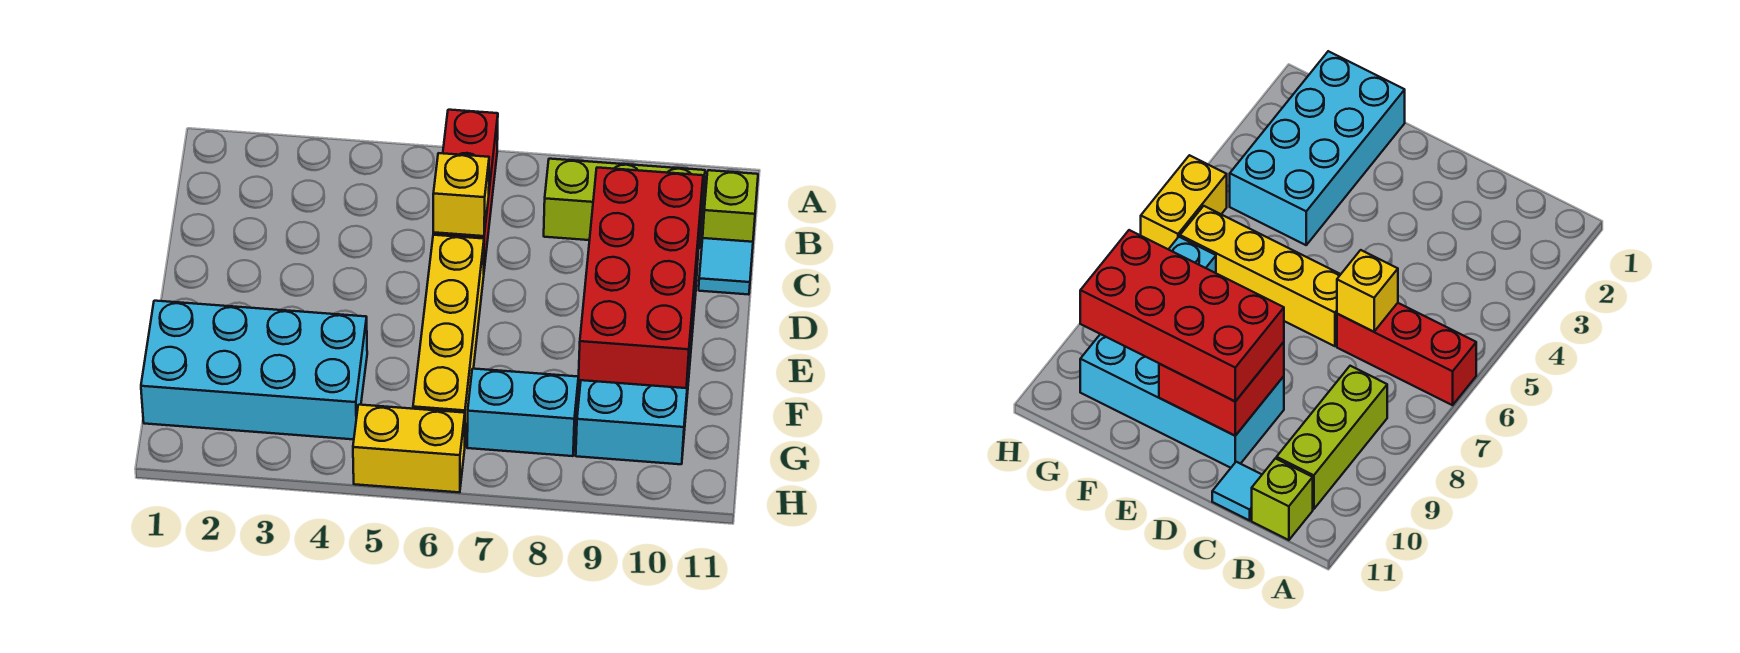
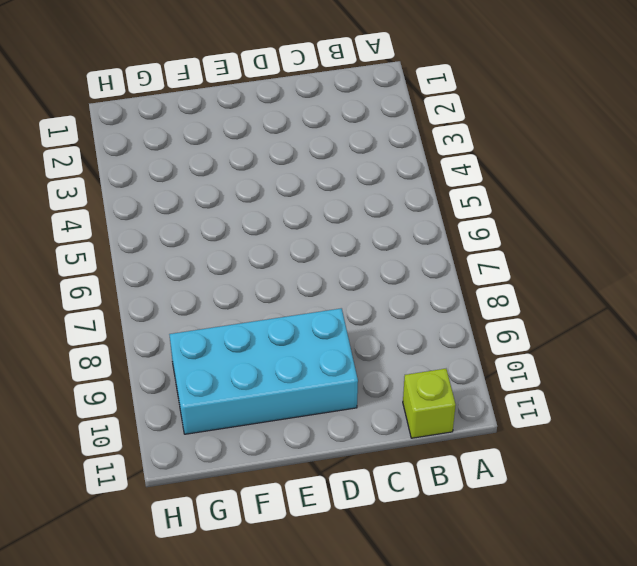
none -> red 1x3 brick [433,110,498,269]
none -> lime 1x3 brick [544,159,705,247]
none -> cyan 1x1 tile [699,238,753,295]

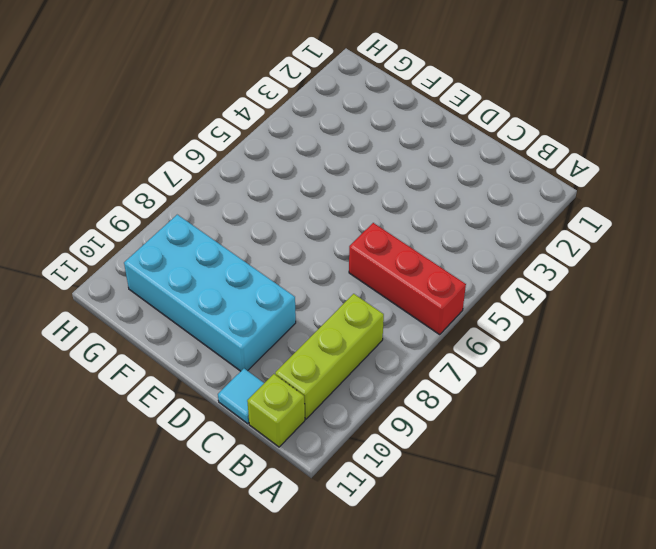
none -> yellow 1x4 brick [413,235,484,441]
none -> cyan 2x4 brick [141,301,367,439]
none -> cyan 1x2 brick [467,369,578,456]

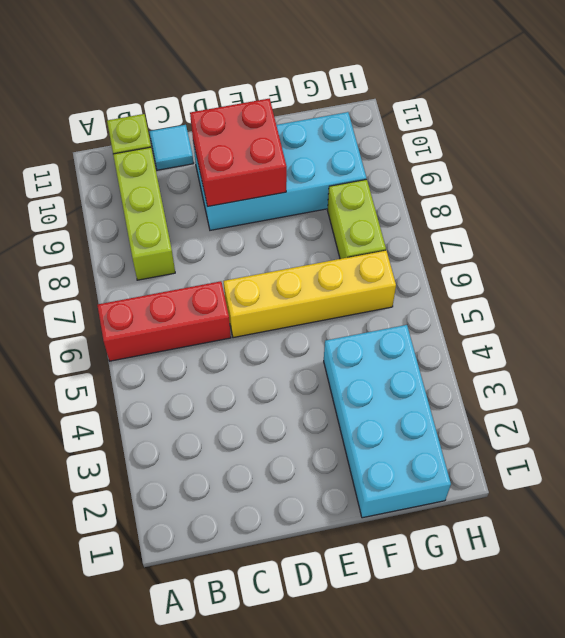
lime 1x2 brick [328,179,386,259] -> cyan 1x2 brick [467,369,578,456]
none -> yellow 1x2 brick [353,405,465,492]
none -> yellow 1x1 brick [433,153,489,236]
none -> red 2x4 brick [578,168,703,388]

